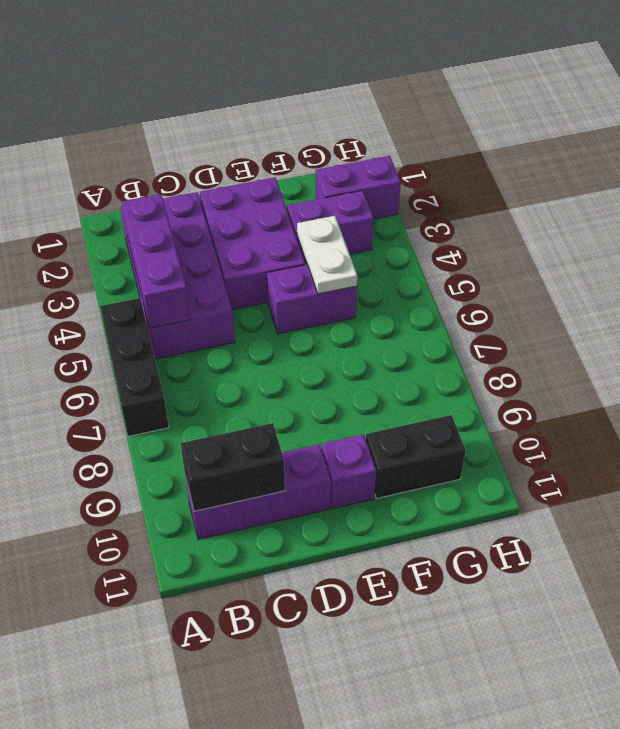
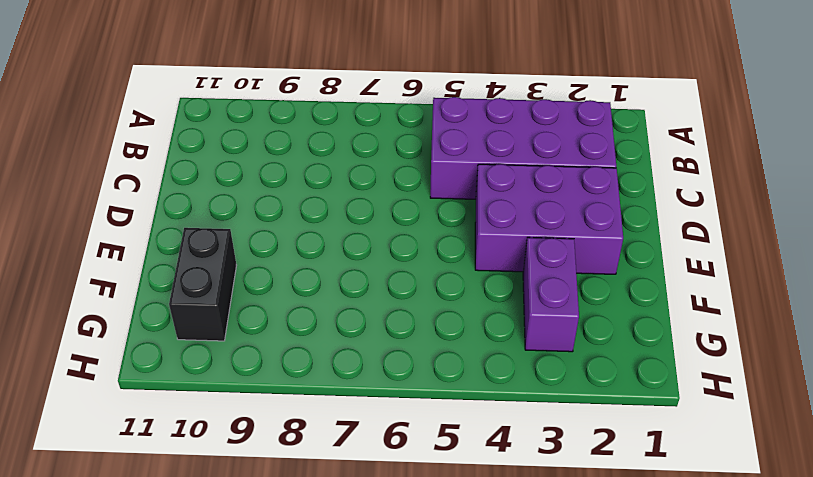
none -> black 1x3 brick [100,298,169,436]
none -> purple 1x3 brick [185,444,331,539]
none -> purple 1x2 brick [267,264,357,334]

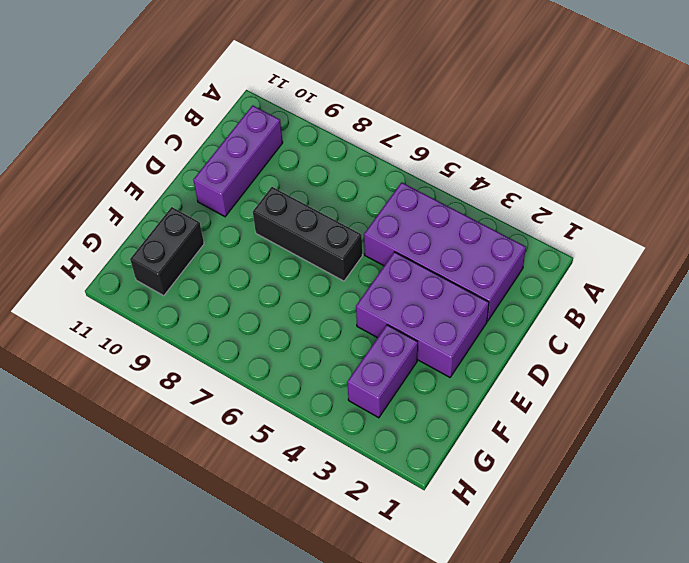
black 1x3 brick [253,187,362,281] -> black 1x3 brick moved to [100,298,169,436]
none -> purple 1x2 brick [267,264,357,334]
none -> purple 1x1 brick [321,434,376,508]
none -> purple 1x2 brick [316,156,401,219]

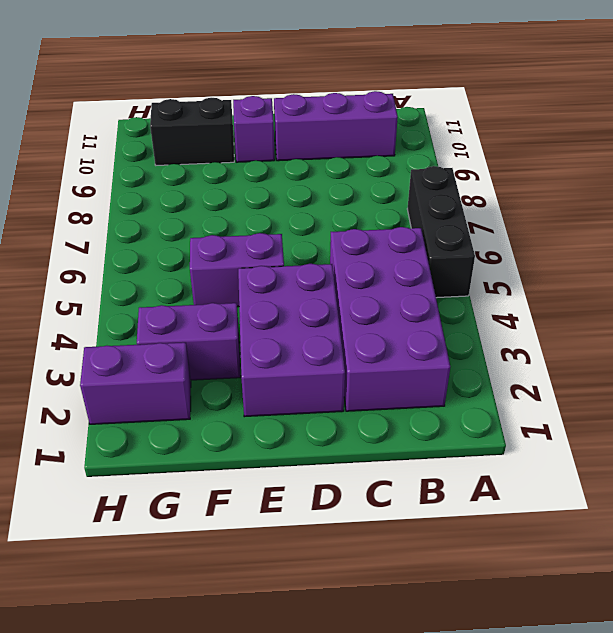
none -> purple 1x3 brick [122,194,190,328]
none -> black 1x2 brick [181,423,285,511]
none -> white 1x2 plate [297,216,357,294]

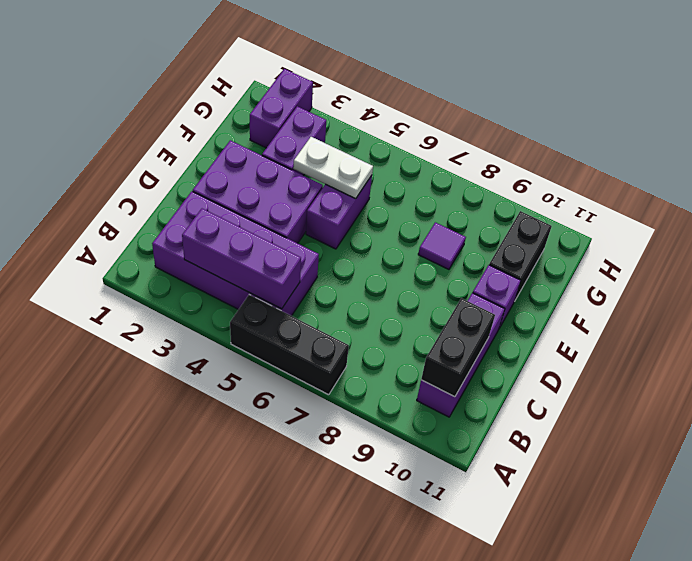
purple 1x1 tile [418,222,466,269] -> none

